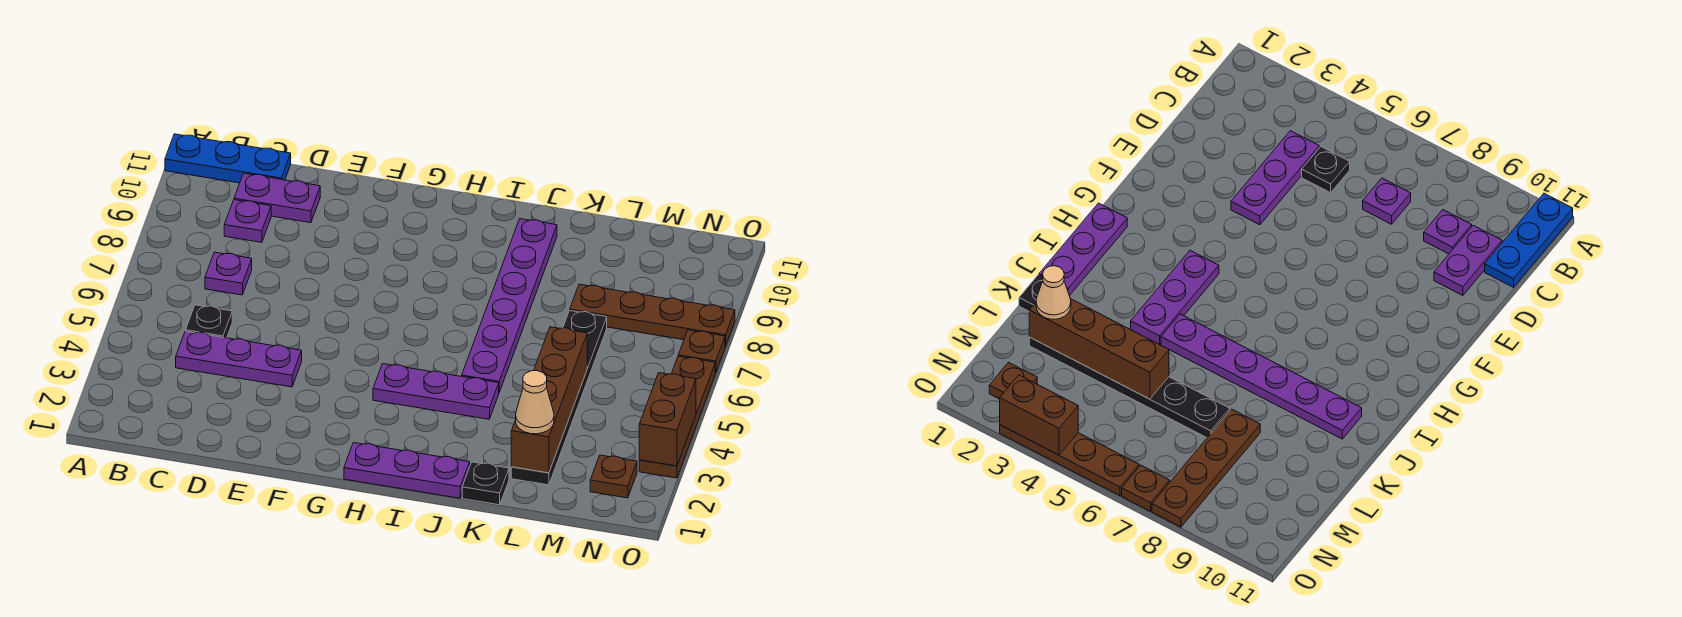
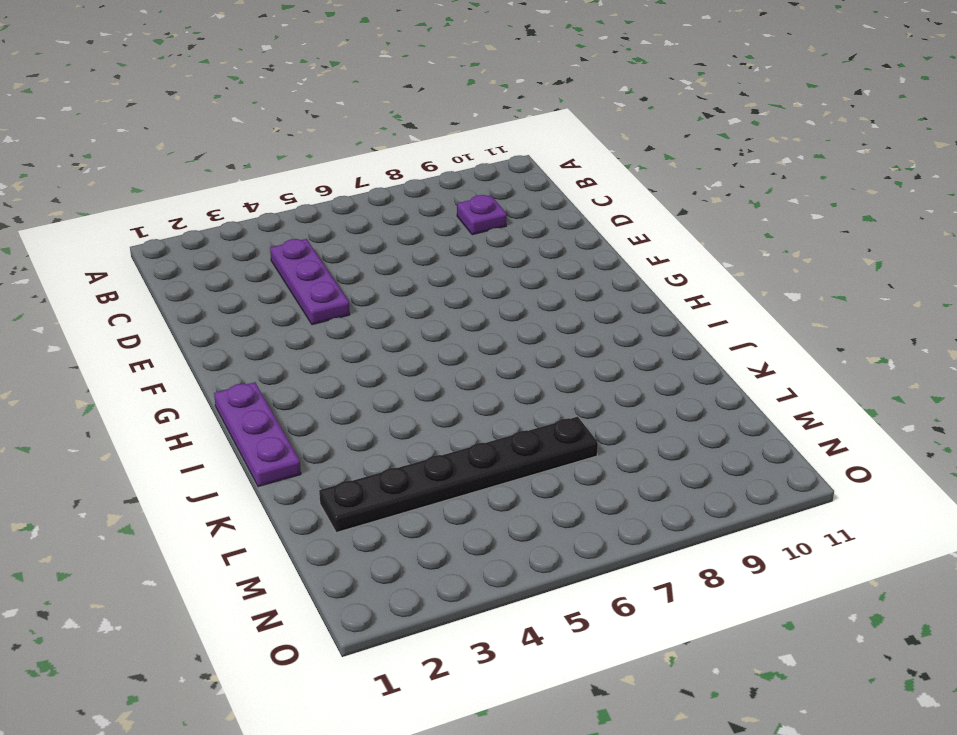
none -> blue 1x3 plate [165,134,291,183]
none -> black 1x1 plate [186,305,232,338]
none -> purple 1x1 plate [205,252,252,295]

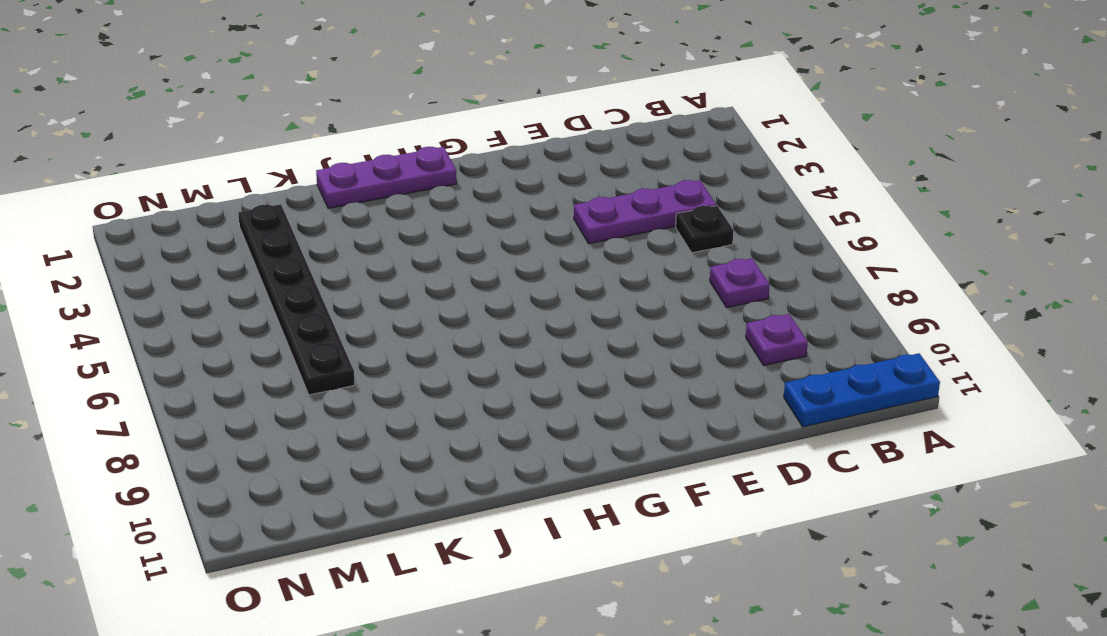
none -> purple 1x2 plate [234,173,320,223]
none -> purple 1x3 plate [373,364,499,419]
none -> purple 1x6 plate [462,219,557,392]

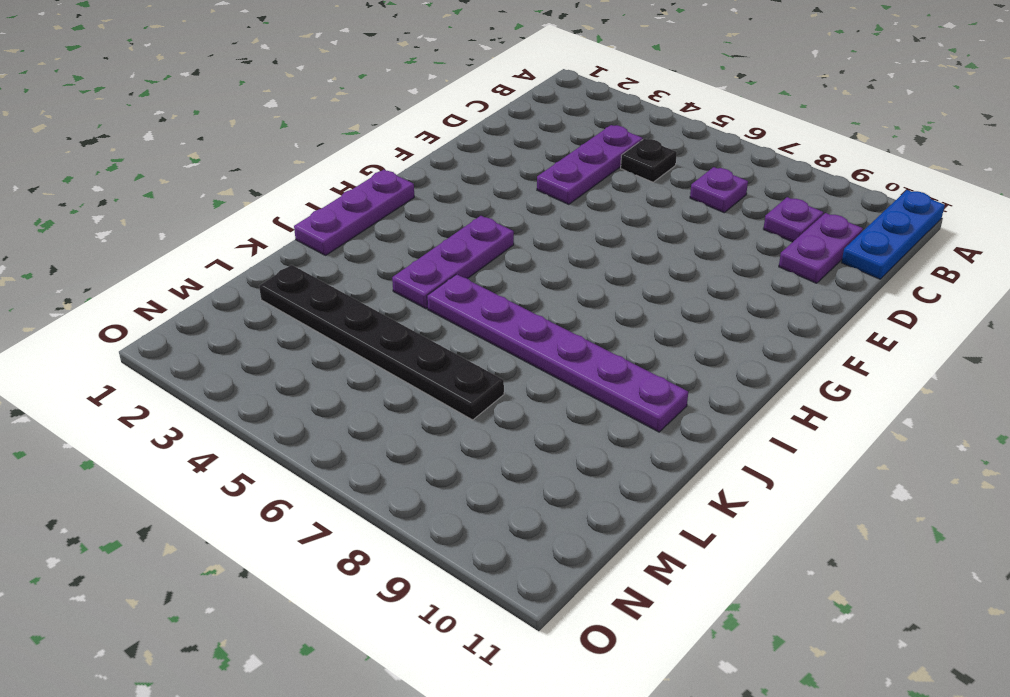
none -> black 1x1 plate [462,462,509,505]
none -> brown 1x4 plate [570,284,735,346]
none -> brown 1x1 plate [590,455,637,498]

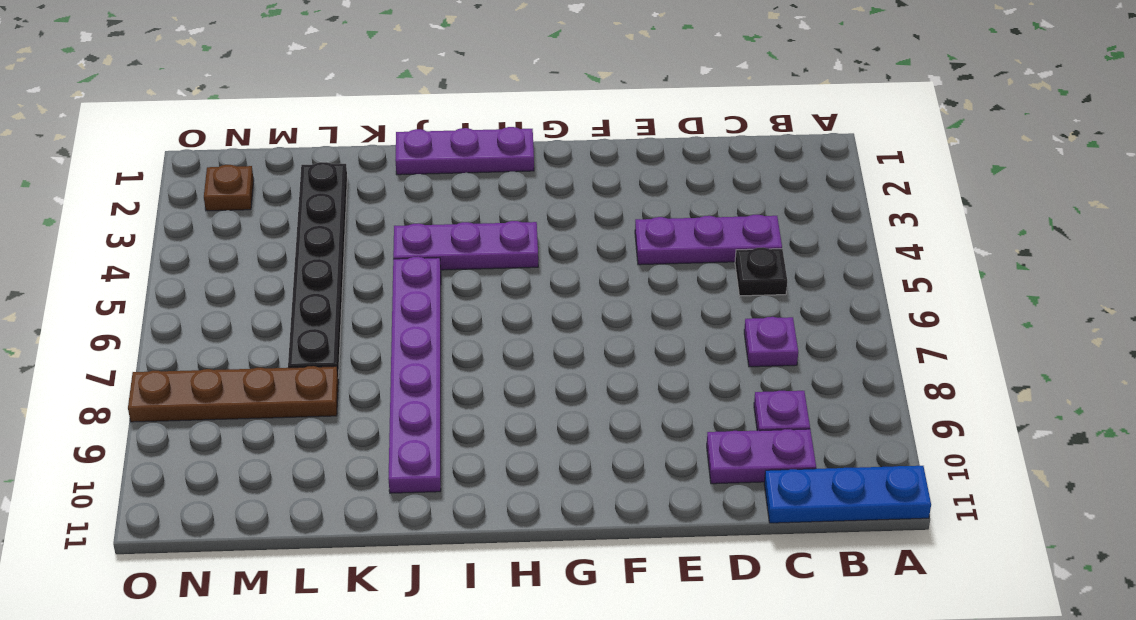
none -> black 1x1 plate [462,462,509,505]
none -> brown 1x4 plate [639,356,715,478]
none -> brown 1x1 plate [678,330,725,373]

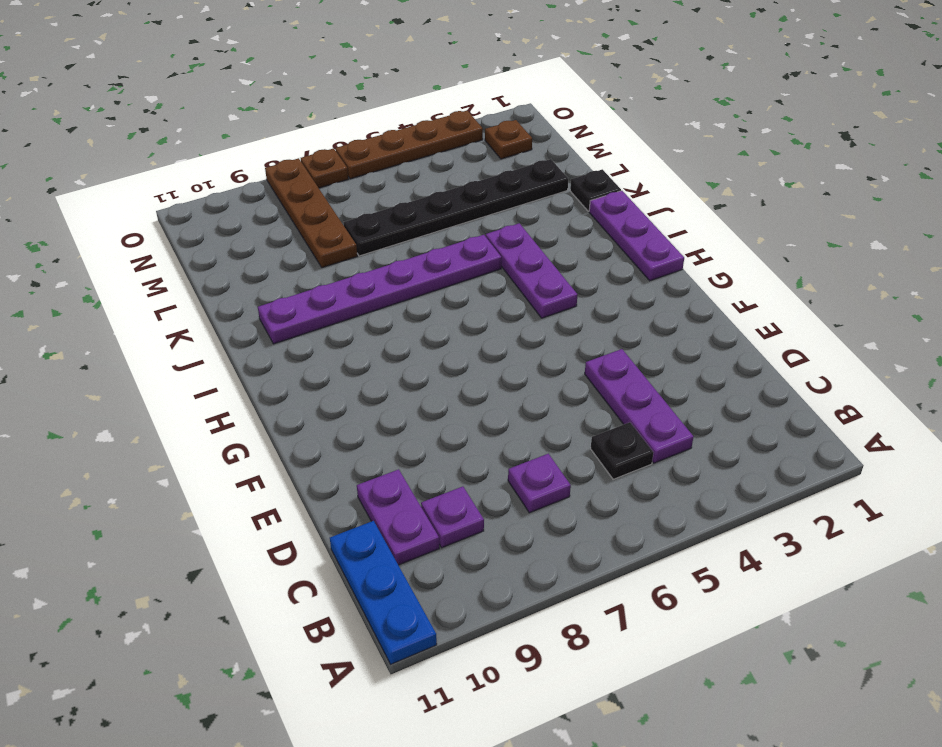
none -> brown 1x4 brick [511,327,587,473]
none -> brown 1x2 brick [639,373,696,466]
none -> tan 1x1 cone [516,371,554,434]

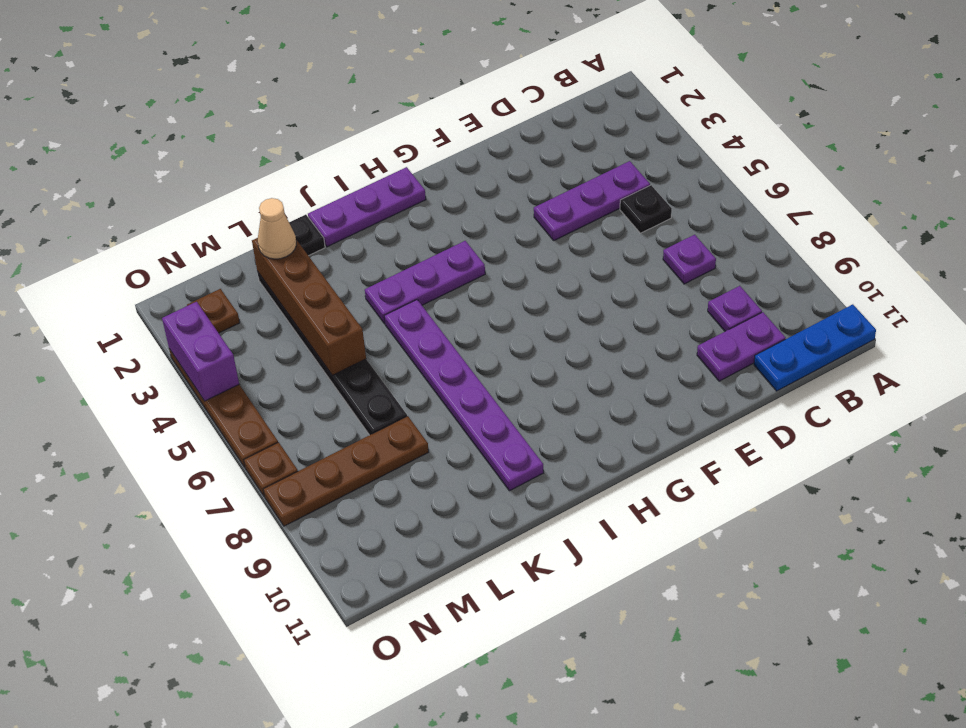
purple 1x2 brick [162,302,239,401] -> brown 1x2 brick [639,373,696,466]

